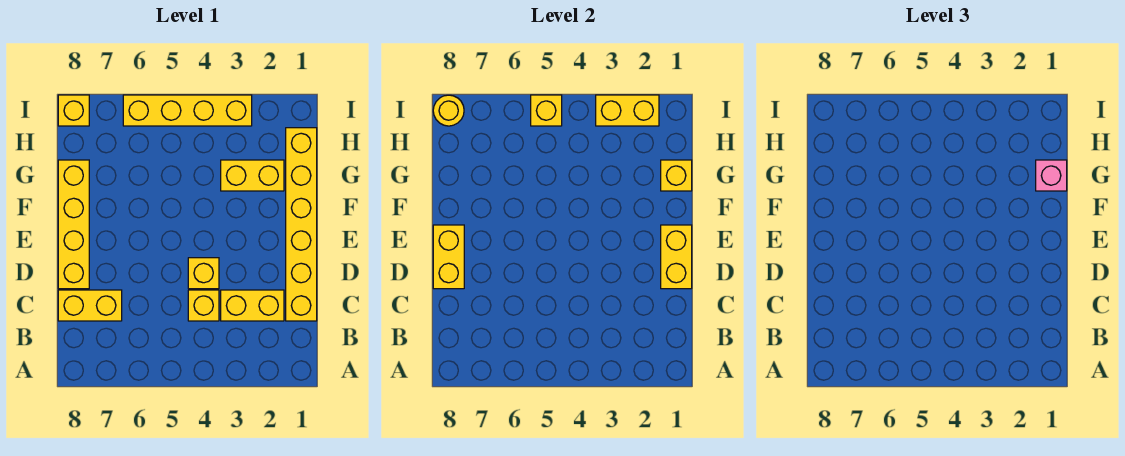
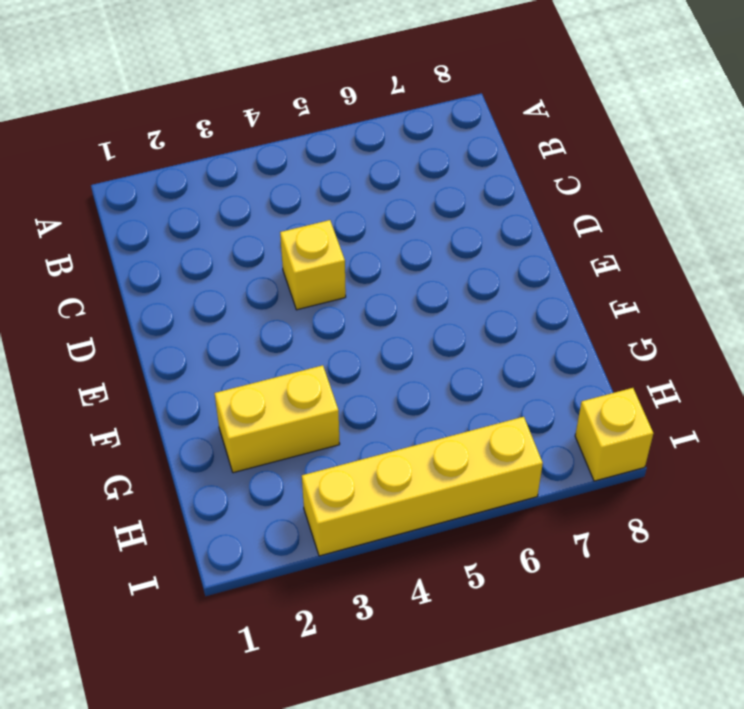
none -> yellow 1x6 brick [286,128,317,321]
none -> yellow 1x2 brick [221,290,284,321]
none -> yellow 1x1 brick [188,290,219,321]

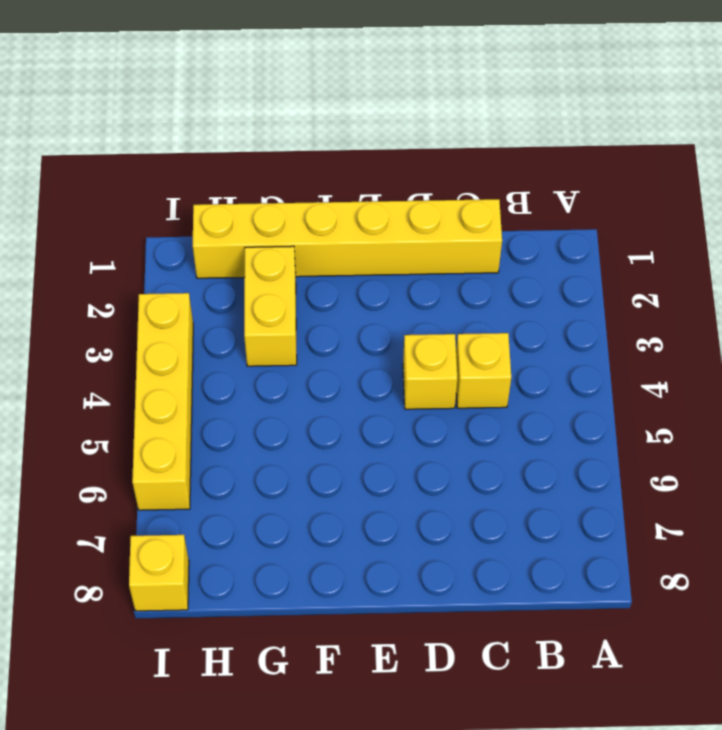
none -> yellow 1x2 brick [221,290,284,321]
none -> yellow 1x2 brick [58,290,122,321]
none -> yellow 1x4 brick [58,160,89,289]

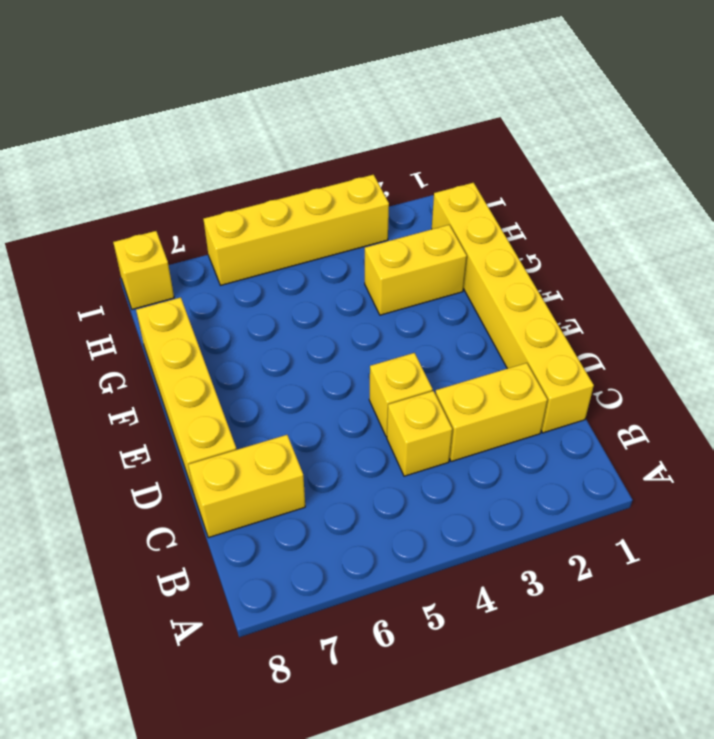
none -> yellow 1x2 brick [661,225,692,289]
none -> yellow 1x2 brick [433,225,464,289]
none -> yellow 1x1 brick [661,160,692,191]

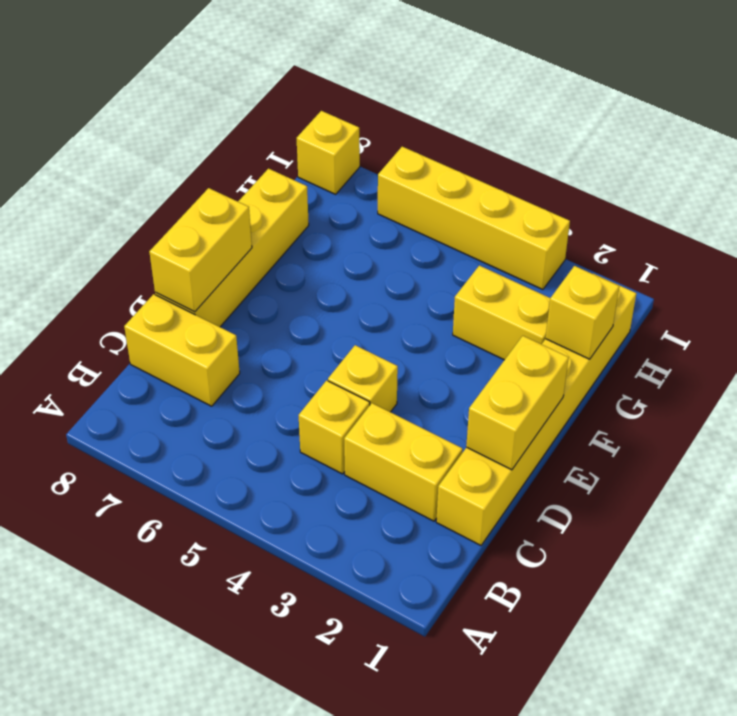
none -> yellow 1x2 brick [596,95,659,126]
none -> yellow 1x1 brick [531,95,562,126]
none -> yellow 1x1 round brick [433,95,464,126]

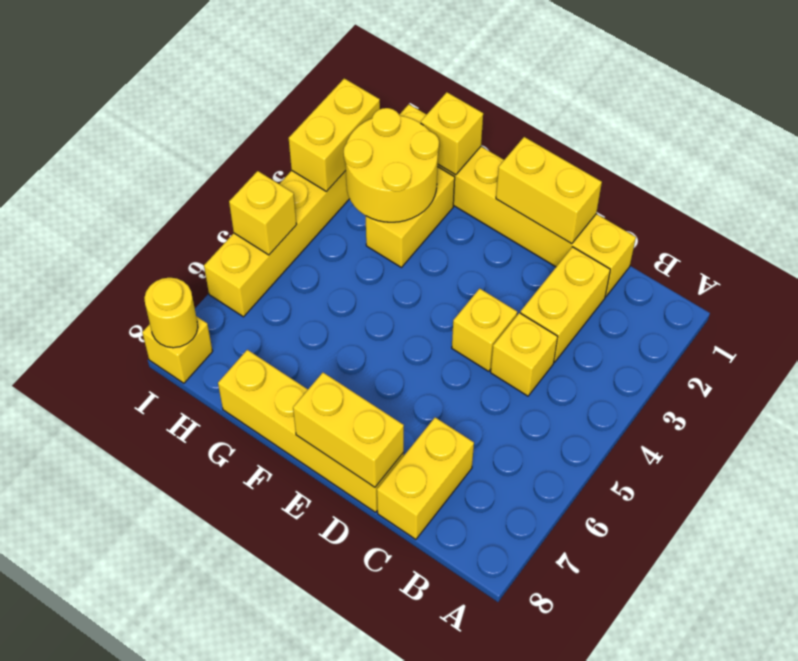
yellow 2x2 round brick [344,108,439,222] -> none
none -> pink 1x1 brick [1036,160,1067,191]

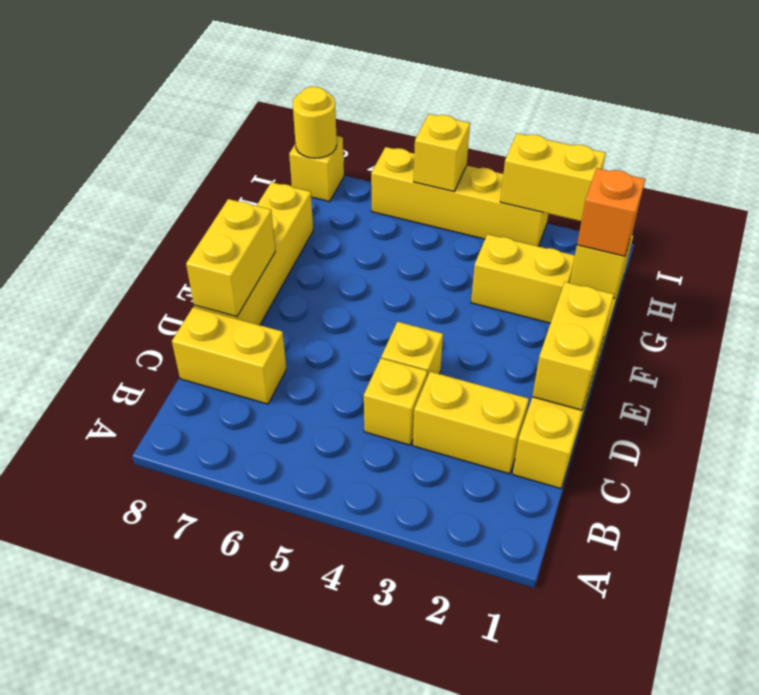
orange 1x1 brick [577,168,645,256] -> pink 1x1 brick [1036,160,1067,191]

